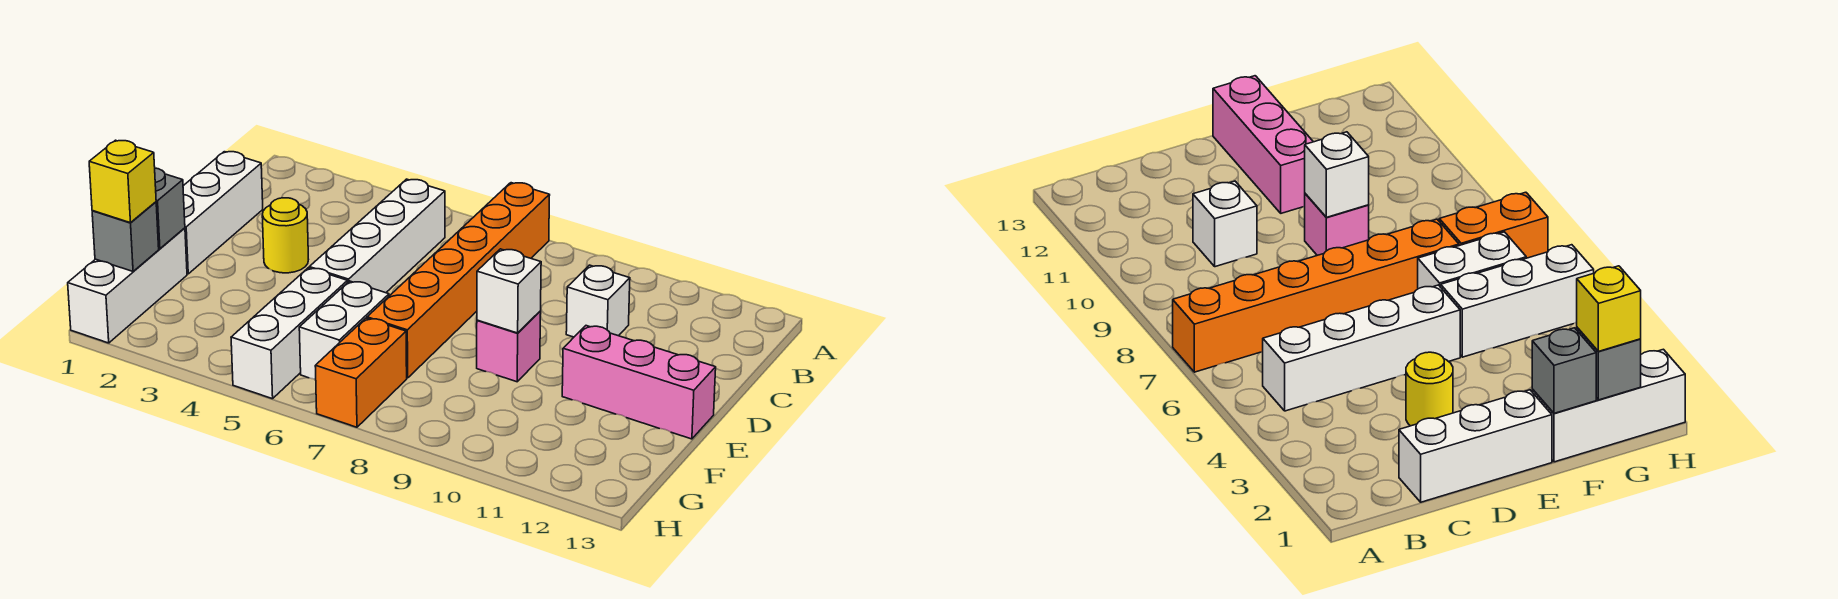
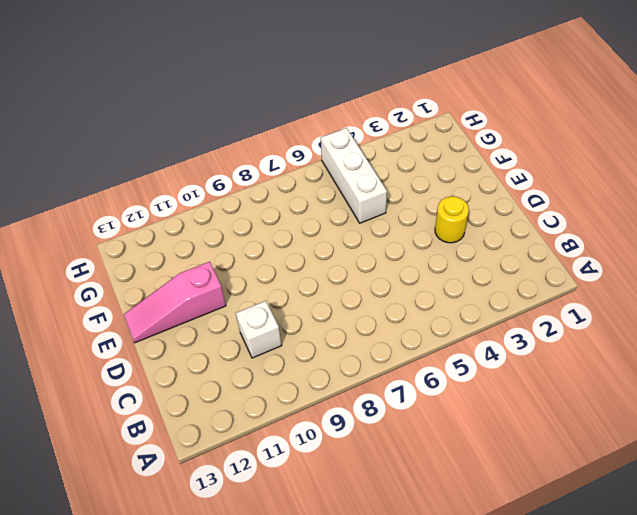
pink 1x3 slope [124,262,226,343] -> pink 1x3 brick [562,326,716,439]
none -> orange 1x6 brick [367,183,550,378]
none -> white 1x4 brick [309,179,445,293]
none -> white 1x3 brick [183,152,263,274]

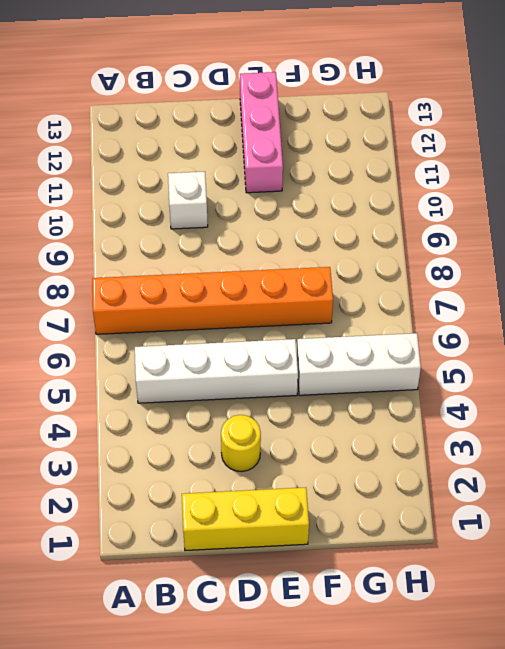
yellow 1x3 brick [182,487,309,551] -> white 1x3 brick [183,152,263,274]
none -> pink 1x1 brick [477,311,541,382]
none -> white 1x3 brick [68,228,187,343]
none -> white 1x2 brick [299,281,389,380]

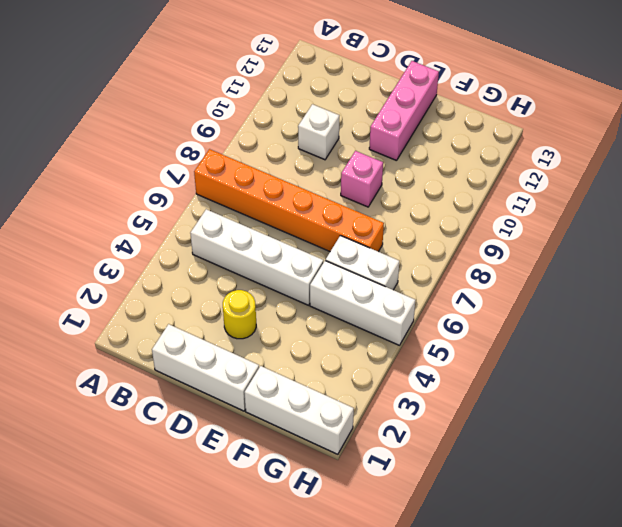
none -> orange 1x2 brick [315,318,407,427]
none -> white 1x1 brick [477,249,541,333]
none -> grey 1x1 brick [155,168,185,249]

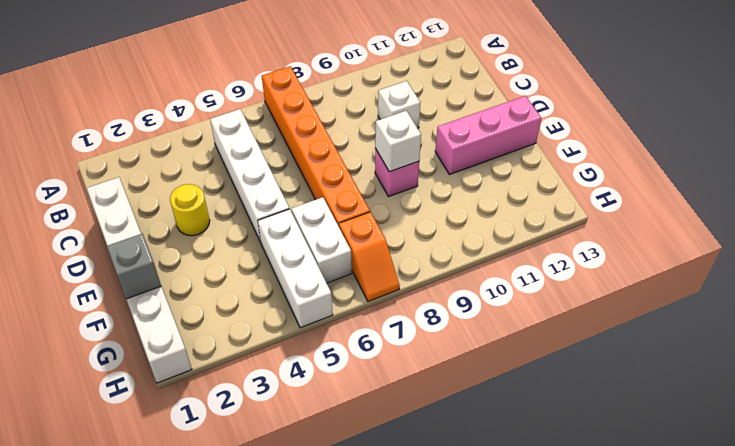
orange 1x2 slope [339,212,400,301] -> orange 1x2 brick [315,318,407,427]
none -> grey 1x1 brick [92,202,159,271]
none -> yellow 1x1 brick [89,140,156,223]

